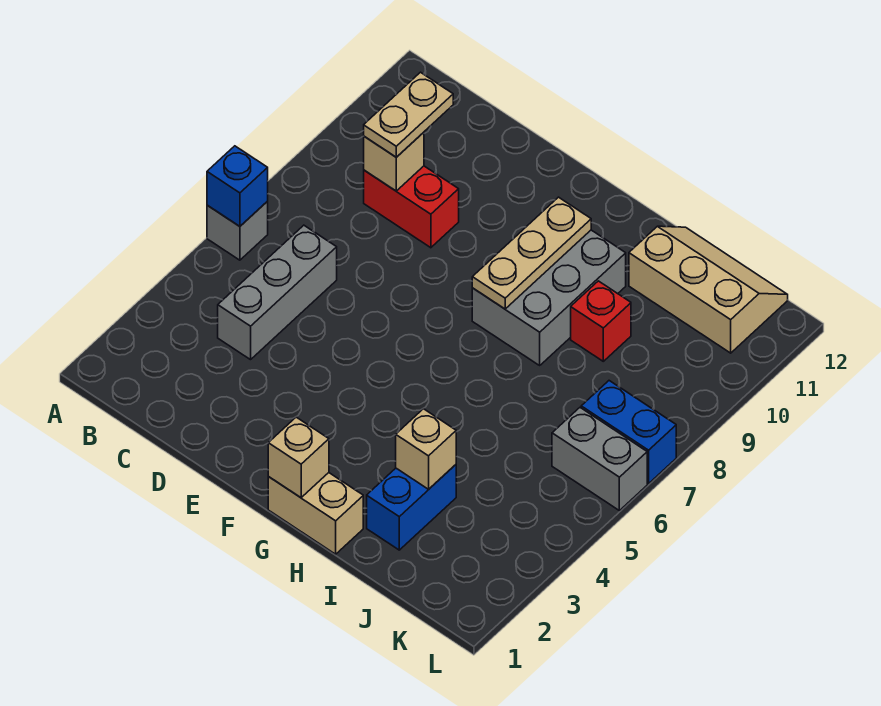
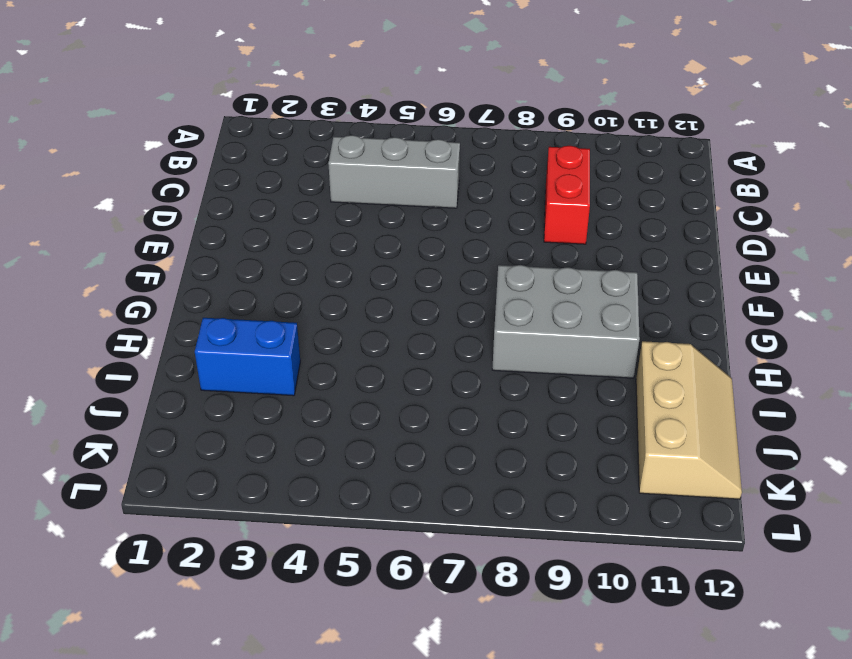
none -> grey 1x1 brick [207,202,268,260]
none -> tan 1x2 brick [268,473,363,554]
none -> red 1x1 brick [571,281,631,361]

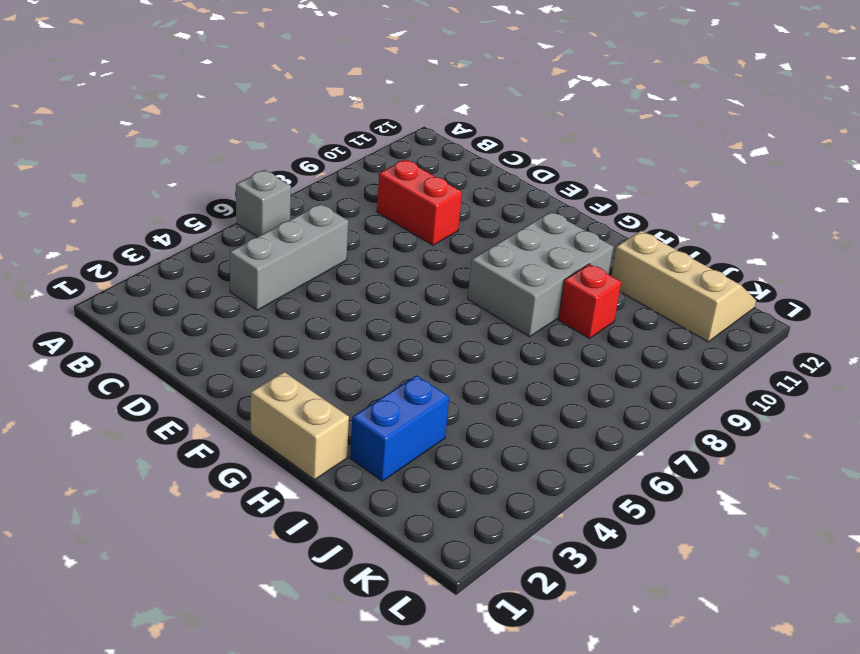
none -> grey 1x2 brick [552,408,647,511]
none -> blue 1x2 brick [581,381,676,484]
none -> blue 1x1 brick [207,146,268,226]

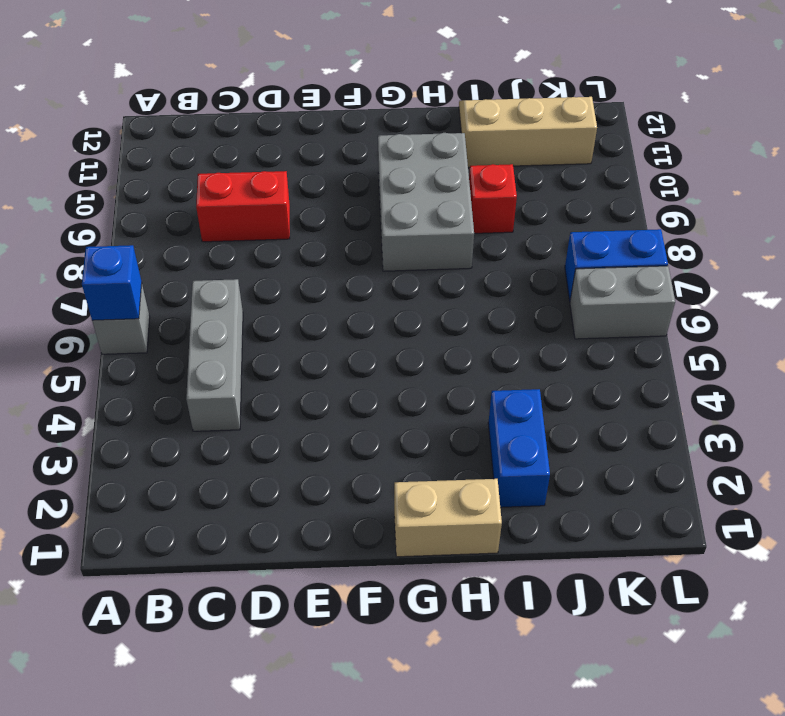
none -> tan 1x1 brick [364,132,424,191]
none -> tan 1x1 brick [268,417,329,498]
none -> tan 1x3 plate [472,197,591,309]

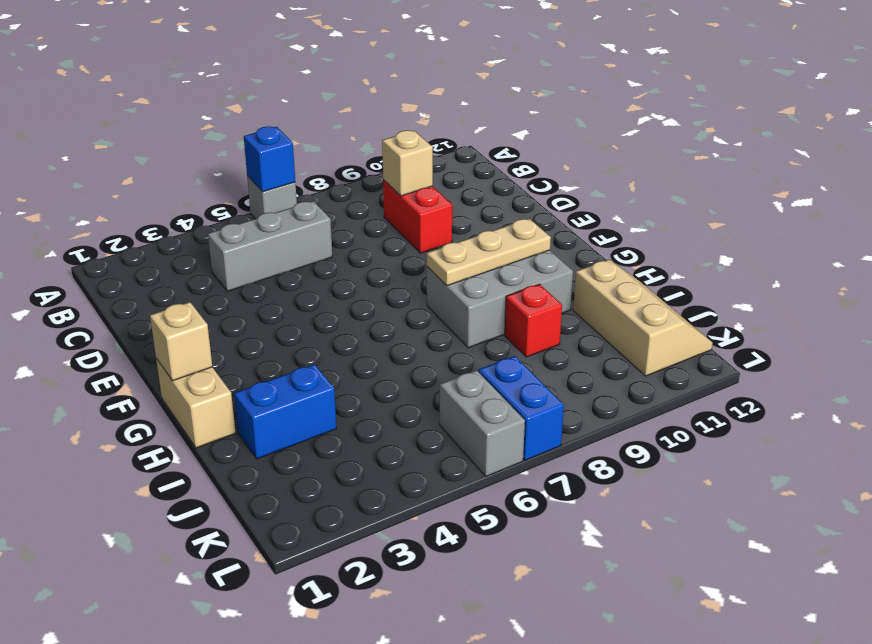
none -> tan 1x1 brick [396,409,456,489]
none -> tan 1x2 plate [364,72,453,157]

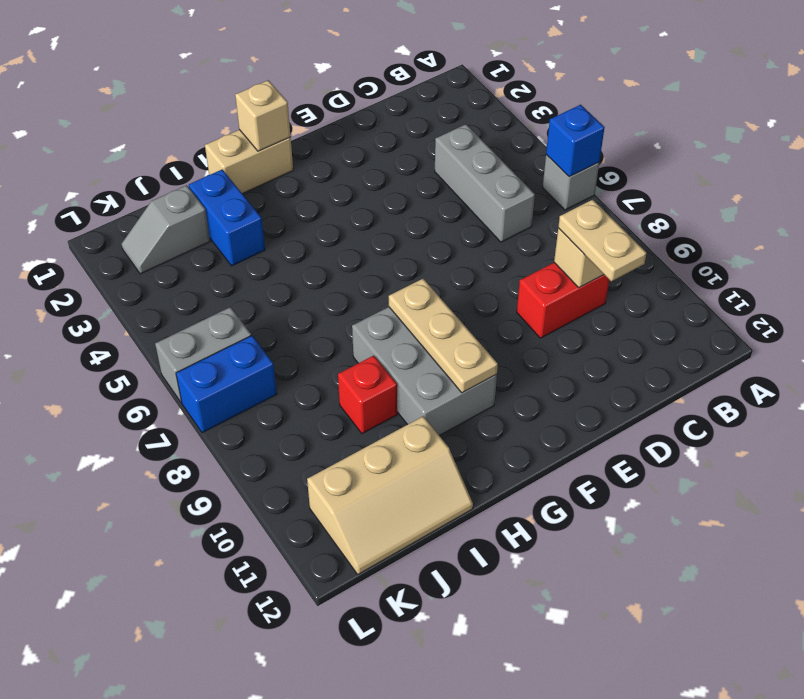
grey 1x2 slope [122,185,210,274] -> none
none -> tan 1x1 brick [396,409,456,489]

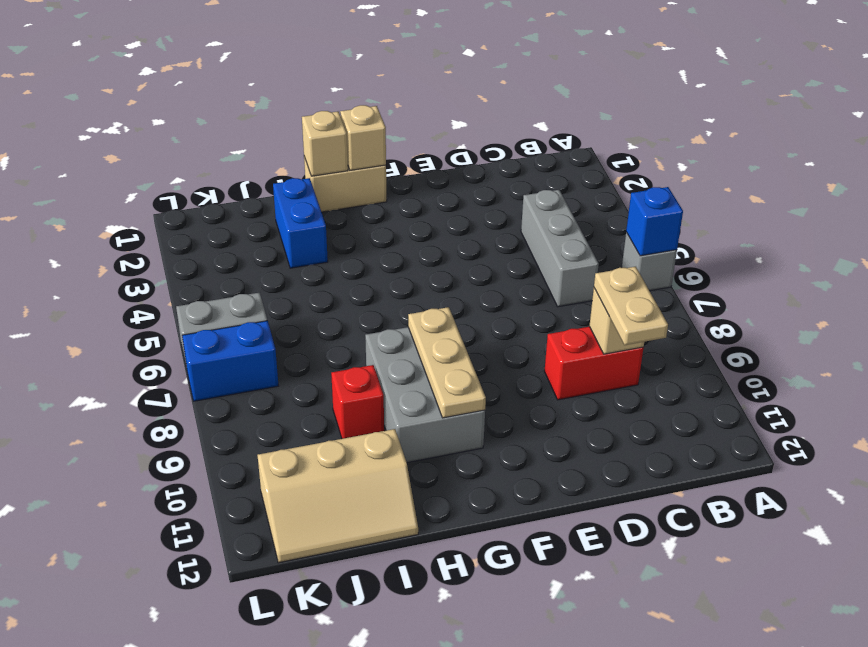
tan 1x1 brick [302,111,348,176] -> tan 1x1 brick moved to [396,409,456,489]

